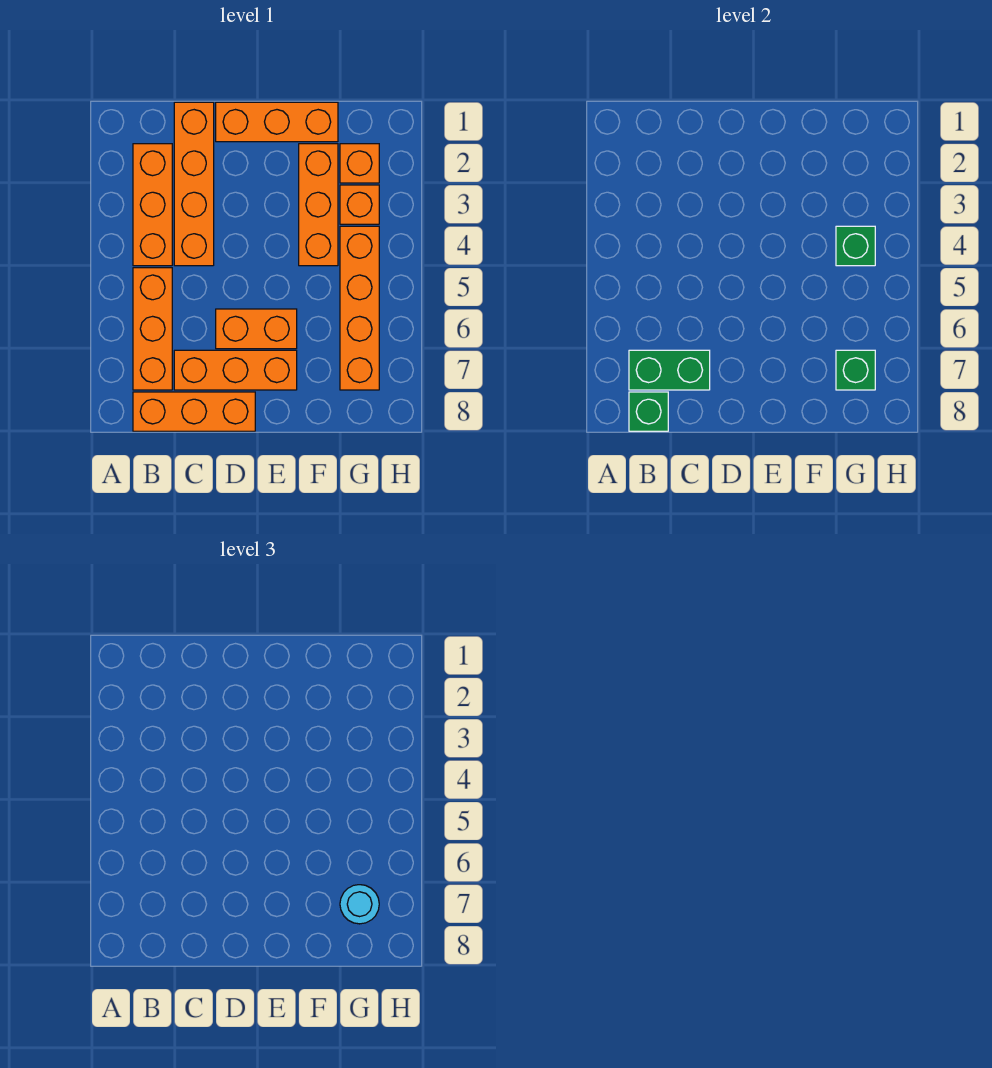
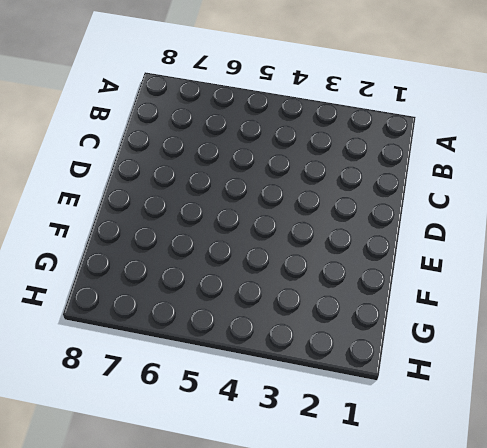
none -> orange 1x3 brick [133,144,172,266]
none -> orange 1x3 brick [133,268,172,390]
none -> orange 1x3 brick [133,392,255,431]

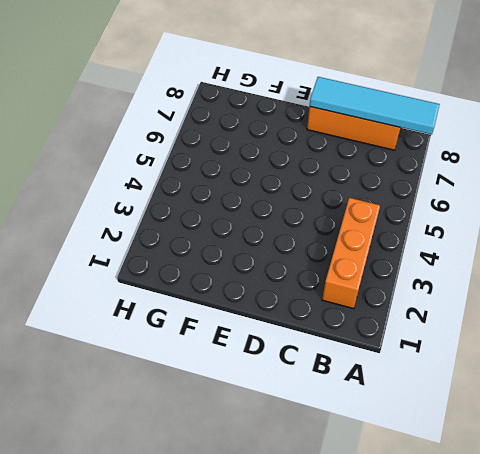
cyan 1x4 tile [310,77,440,135] -> green 1x1 brick [629,392,668,431]
none -> orange 1x3 brick [133,268,172,390]
none -> orange 1x4 brick [174,102,214,266]
none -> orange 1x3 brick [174,350,297,390]

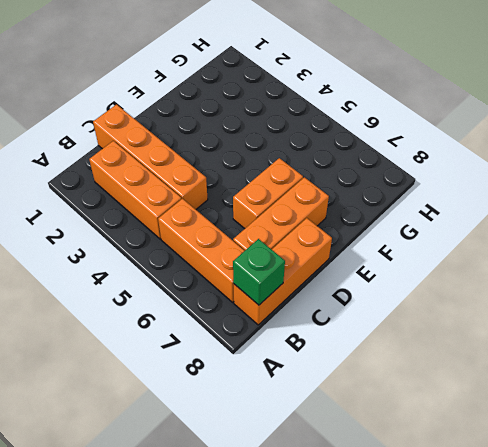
none -> orange 1x3 brick [216,102,338,142]
none -> orange 1x3 brick [299,144,338,266]
none -> orange 1x1 brick [340,144,379,183]

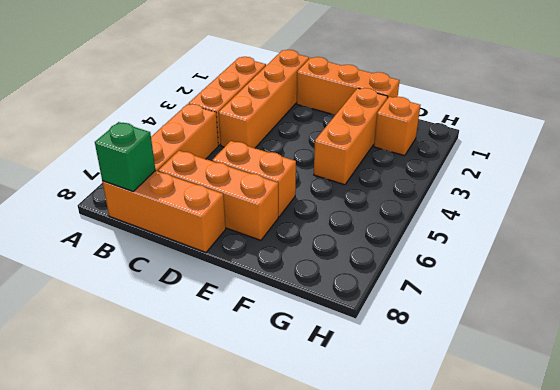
none -> orange 1x1 brick [340,185,379,224]
none -> orange 1x4 brick [340,226,379,390]
none -> green 1x2 brick [629,350,710,390]

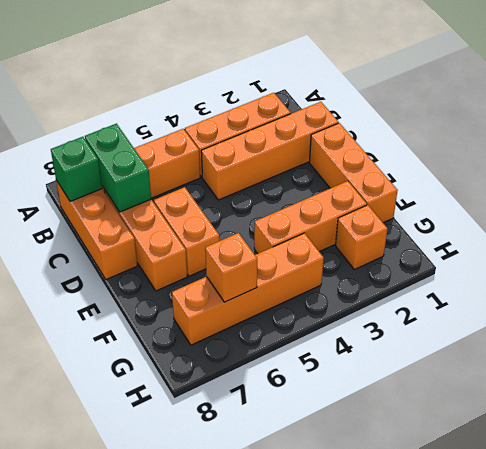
orange 1x1 brick [205,233,257,302] -> orange 1x1 brick moved to [340,185,379,224]
none -> green 1x1 brick [836,226,875,266]
none -> green 1x1 brick [836,350,875,390]
none -> cyan 1x1 round brick [340,885,379,924]

